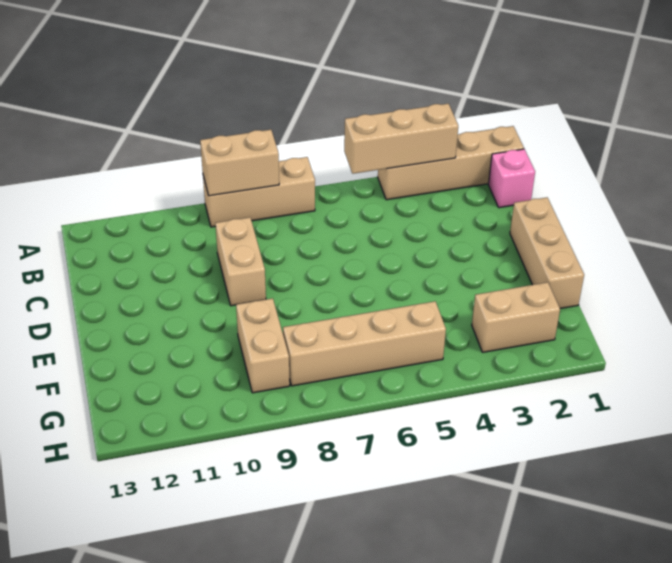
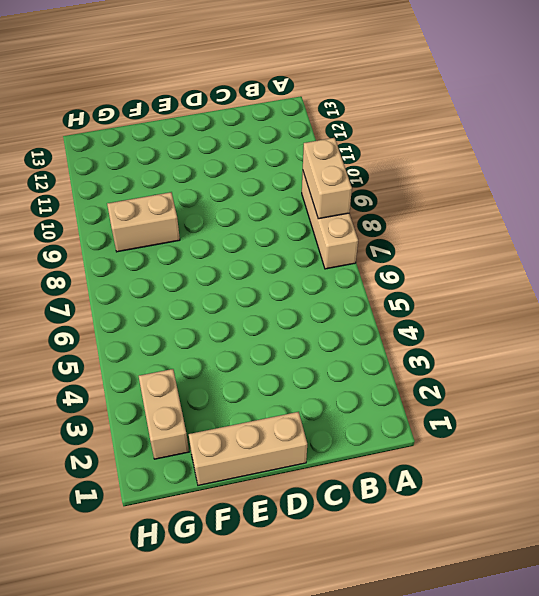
none -> tan 1x4 brick [378,126,524,200]
none -> pink 1x1 brick [488,149,535,208]

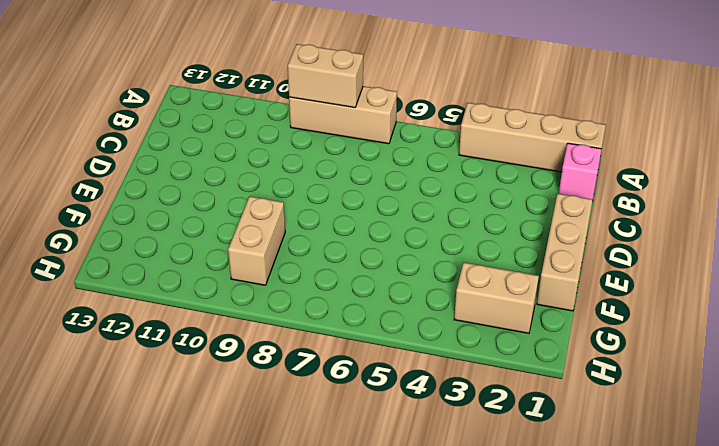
none -> tan 1x2 brick [215,217,266,306]
none -> tan 1x4 brick [283,301,446,386]

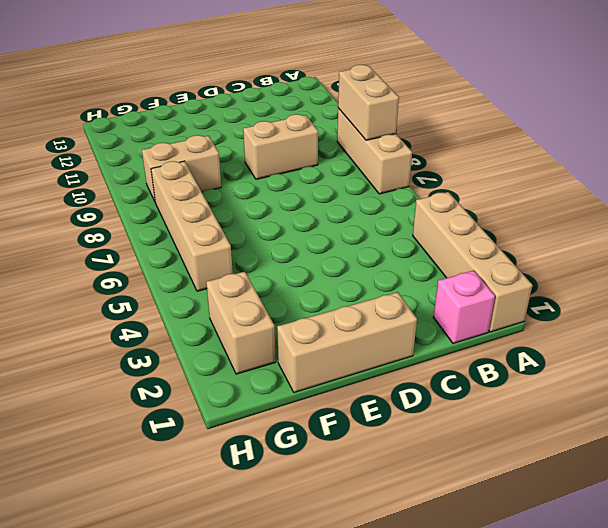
none -> tan 1x3 brick [344,104,458,174]

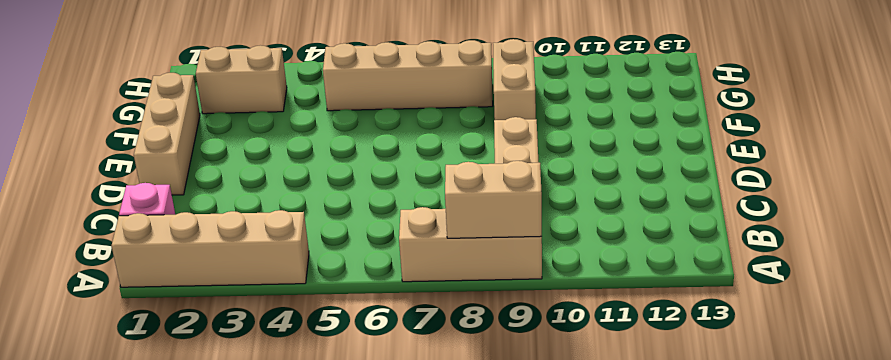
none -> tan 1x3 brick [344,104,458,174]

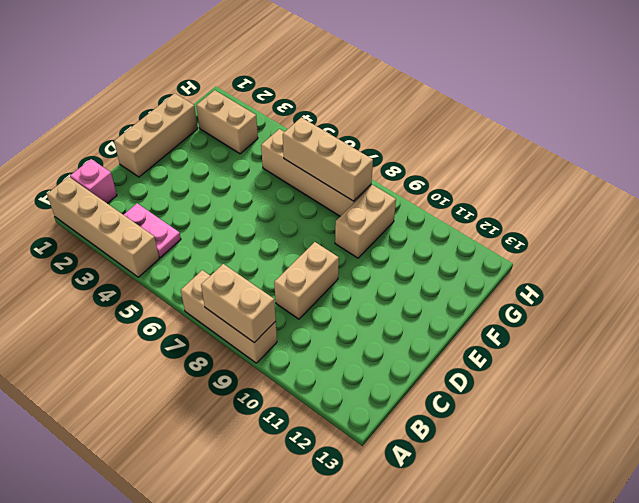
pink 1x2 plate [124,203,181,258] -> none
tan 1x3 brick [283,117,373,201] -> tan 1x3 brick moved to [344,104,458,174]

